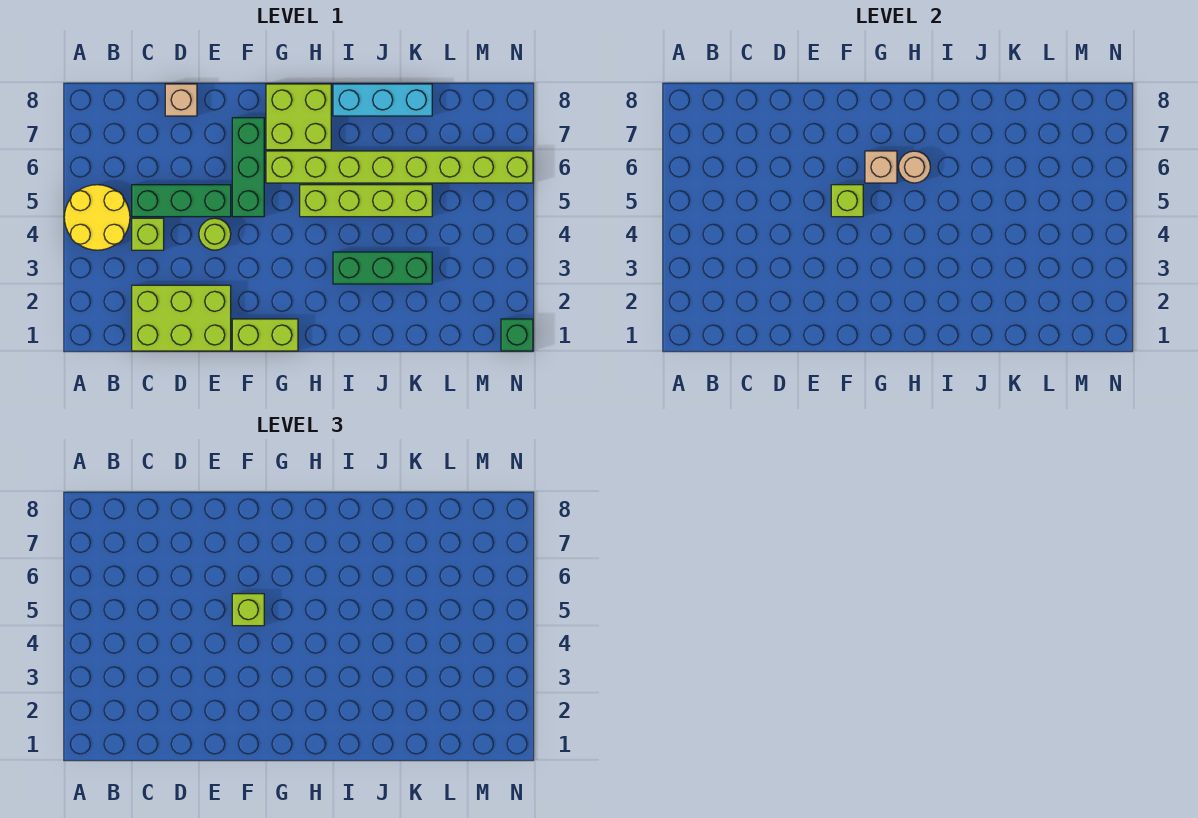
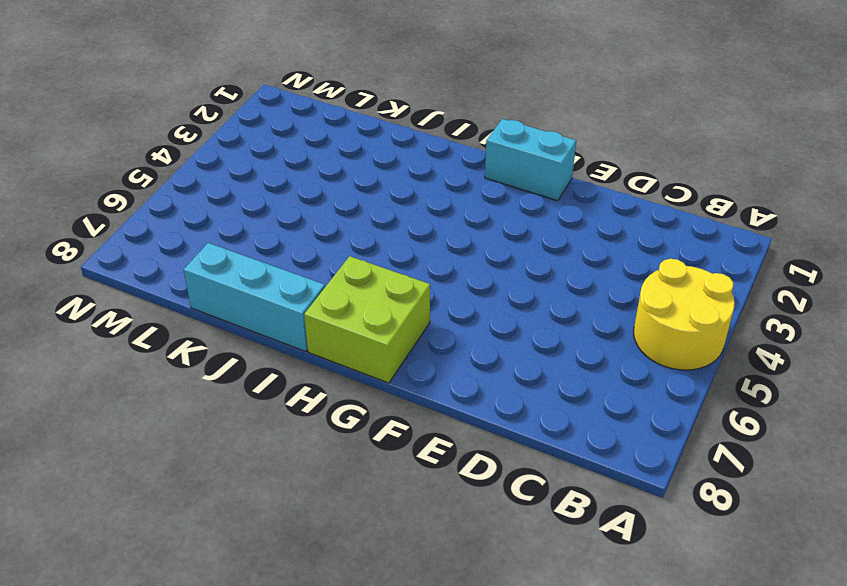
cyan 1x2 brick [485,119,576,201] -> lime 1x2 brick [232,319,298,351]
none -> lime 2x3 brick [132,285,231,351]
none -> lime 1x1 brick [132,218,164,250]
none -> green 1x3 brick [132,185,231,217]

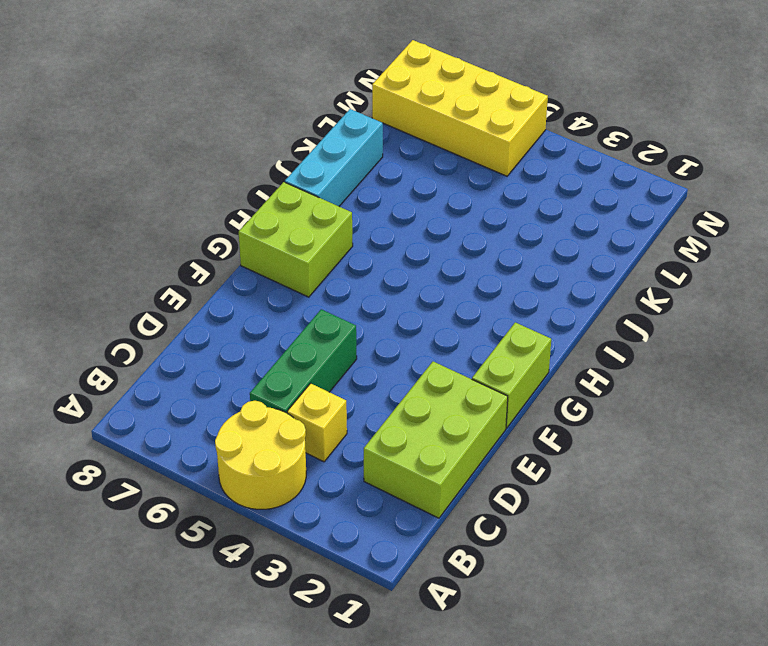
yellow 1x1 brick [287,383,347,462] -> lime 1x1 brick [132,218,164,250]
yellow 2x4 brick [372,40,548,176] -> lime 1x8 brick [266,151,533,183]
none -> tan 1x1 brick [165,84,197,116]
none -> lime 1x1 round brick [199,218,231,250]
none -> green 1x3 brick [232,118,264,217]

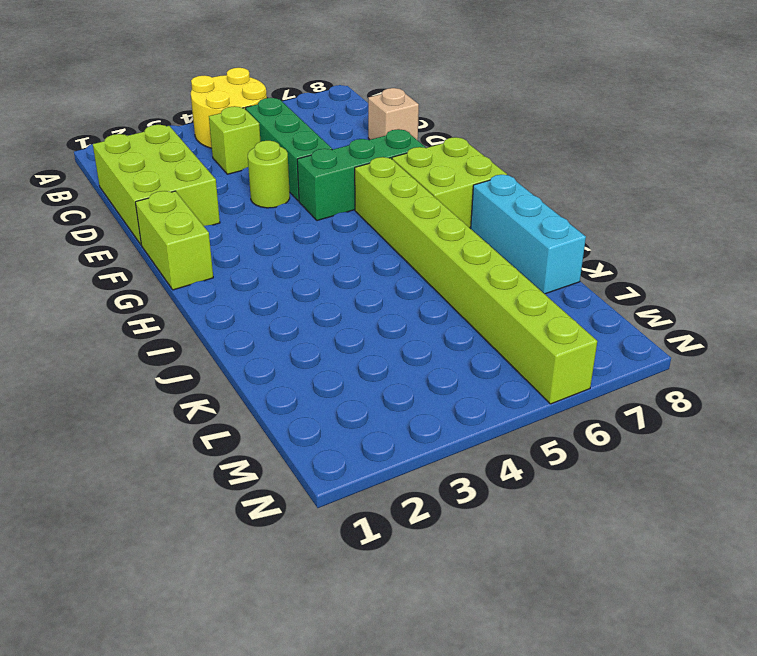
none -> lime 1x4 brick [300,185,432,217]
none -> green 1x3 brick [333,252,432,284]
none -> green 1x1 brick [501,319,533,351]

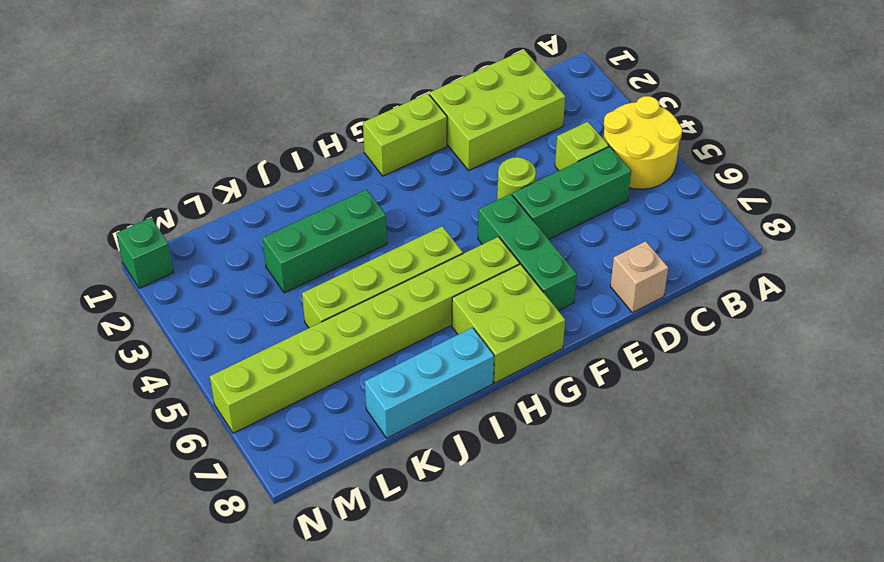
none -> lime 1x1 brick [831,185,863,217]
none -> tan 1x1 brick [865,151,897,183]
none -> tan 1x1 round brick [899,151,930,183]

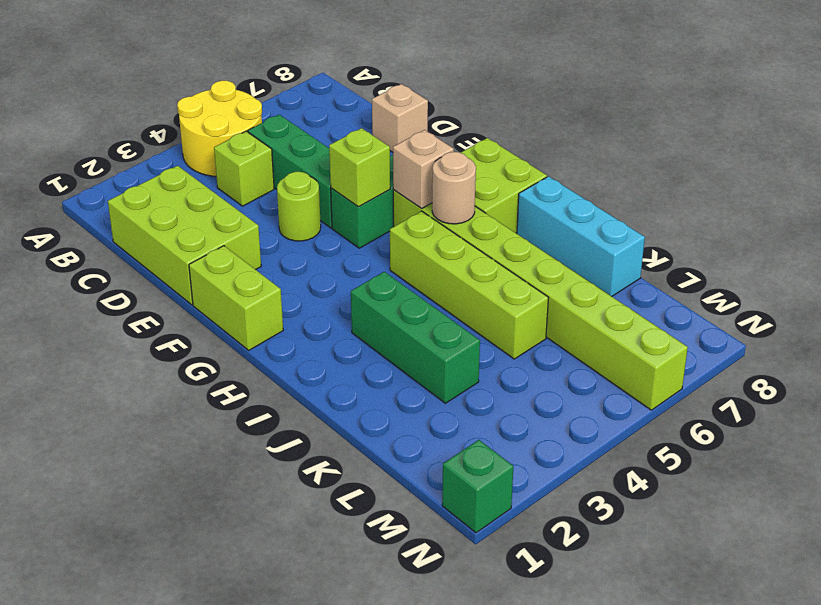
none -> lime 1x1 brick [232,594,264,626]

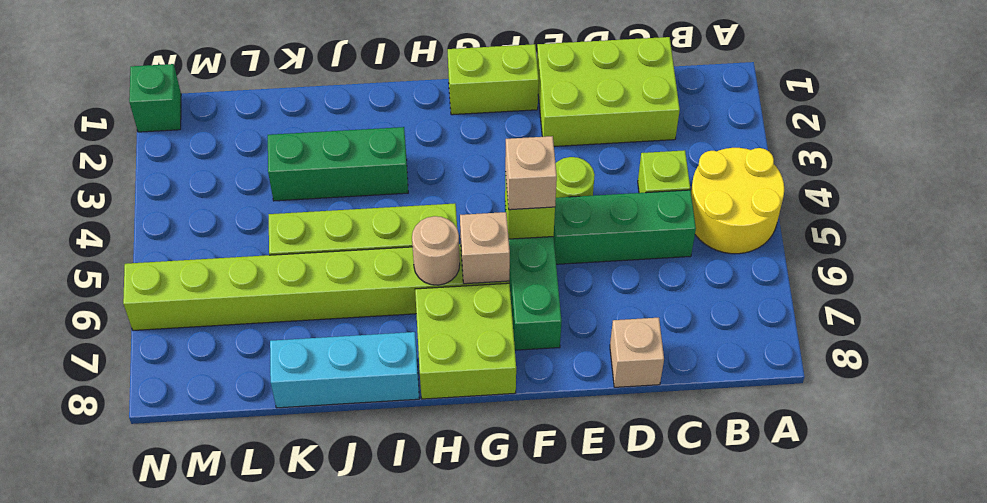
tan 1x1 brick [505,136,557,210] -> lime 1x1 brick [232,594,264,626]

